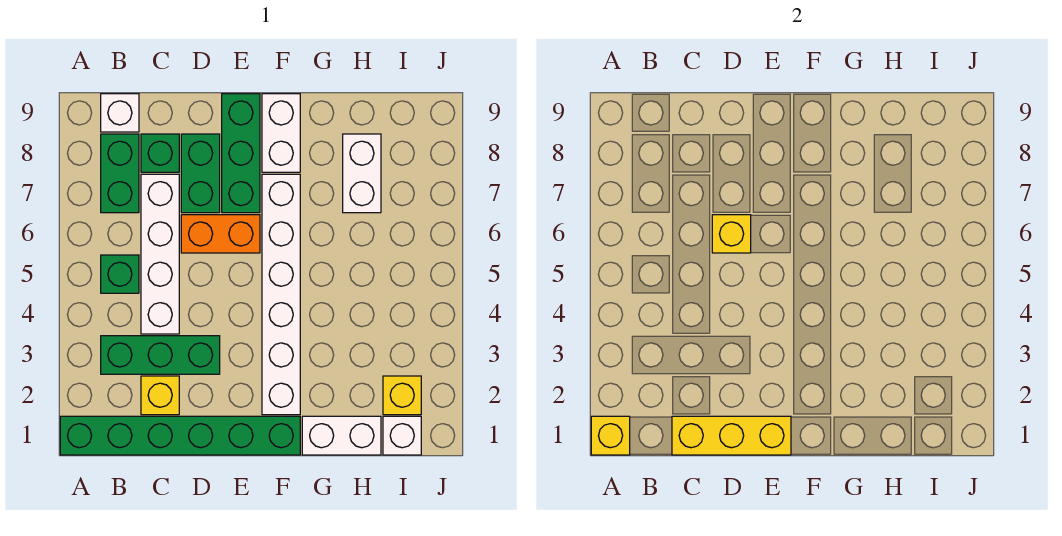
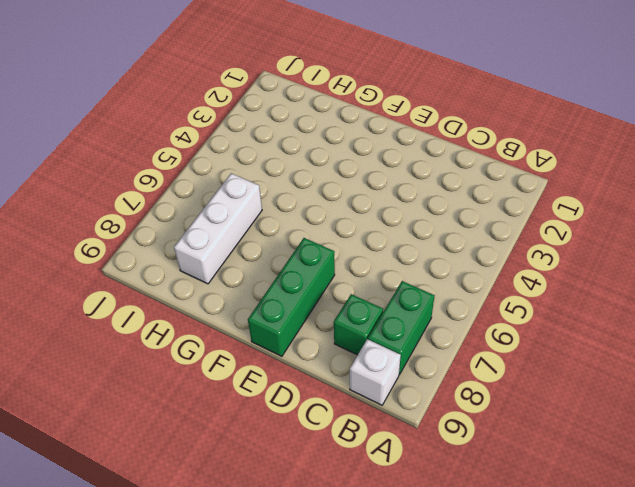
white 1x3 brick [174,173,262,284] -> white 1x2 brick [343,134,381,213]
none -> green 1x6 brick [60,416,300,455]
none -> green 1x3 brick [101,336,220,374]
none -> green 1x1 brick [101,255,139,293]

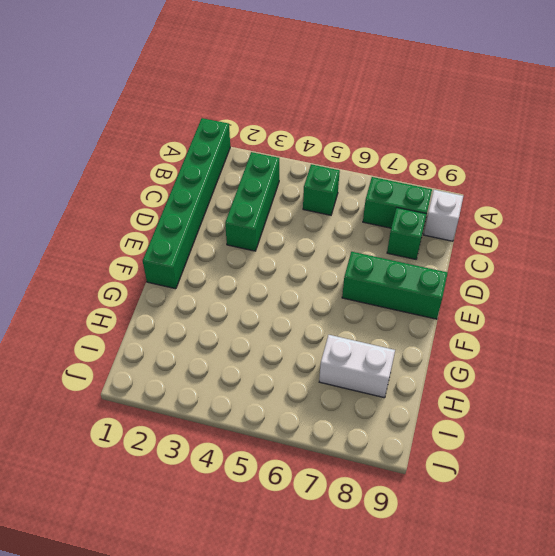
none -> yellow 1x1 brick [141,376,179,415]
none -> white 1x4 brick [141,174,179,334]
none -> orange 1x2 brick [181,215,260,253]

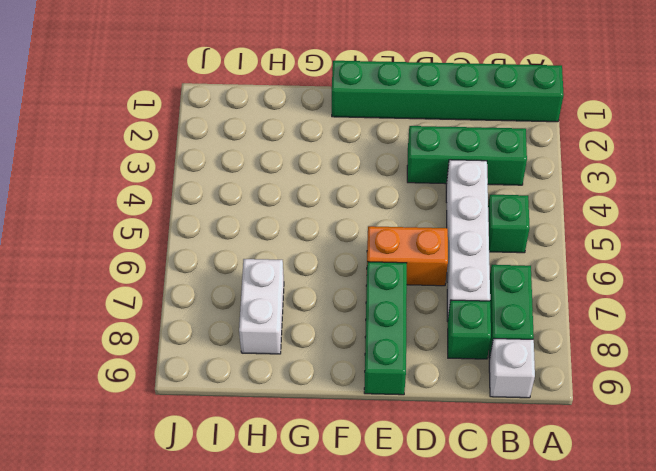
none -> yellow 1x1 brick [141,376,179,415]
none -> green 1x2 brick [181,134,220,213]
none -> white 1x6 brick [262,174,300,415]

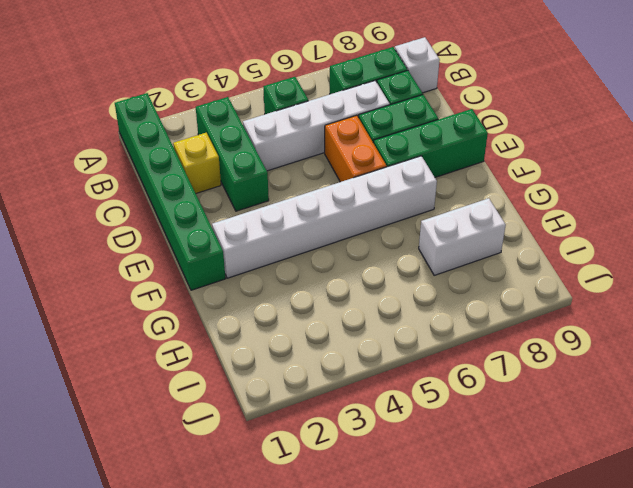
none -> white 1x2 brick [262,94,300,172]
none -> white 1x2 brick [302,416,381,455]
none -> white 1x1 brick [383,416,421,455]

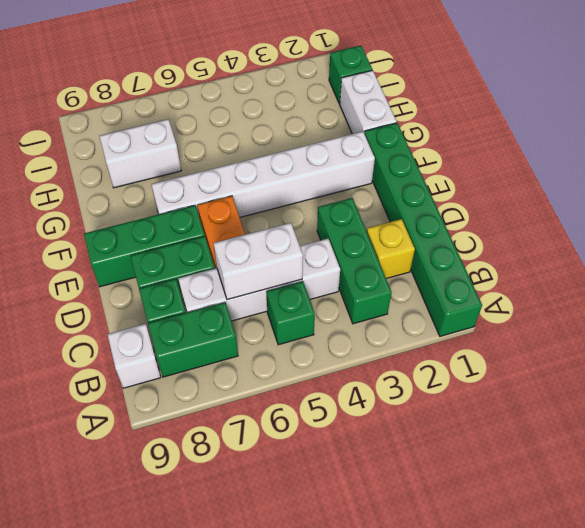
white 1x2 brick [214,223,303,300] -> white 1x2 brick moved to [262,94,300,172]
green 1x1 brick [329,46,372,104] -> white 1x1 brick [383,416,421,455]
none -> yellow 1x1 brick [383,376,421,415]
none -> yellow 1x1 brick [591,416,630,455]
none -> yellow 1x3 brick [672,416,791,455]

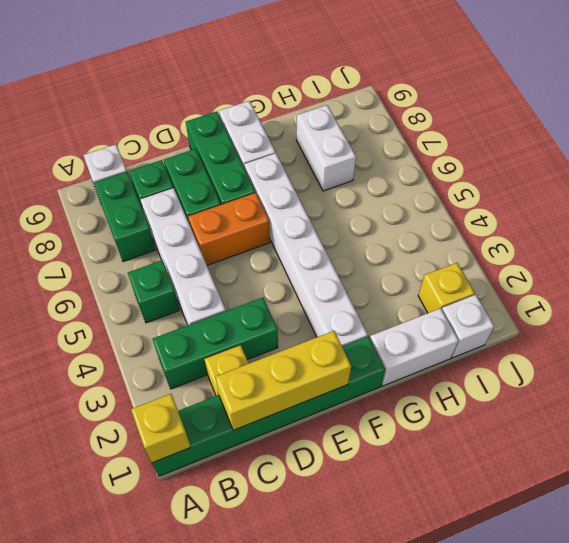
none -> yellow 1x1 brick [712,215,751,253]

